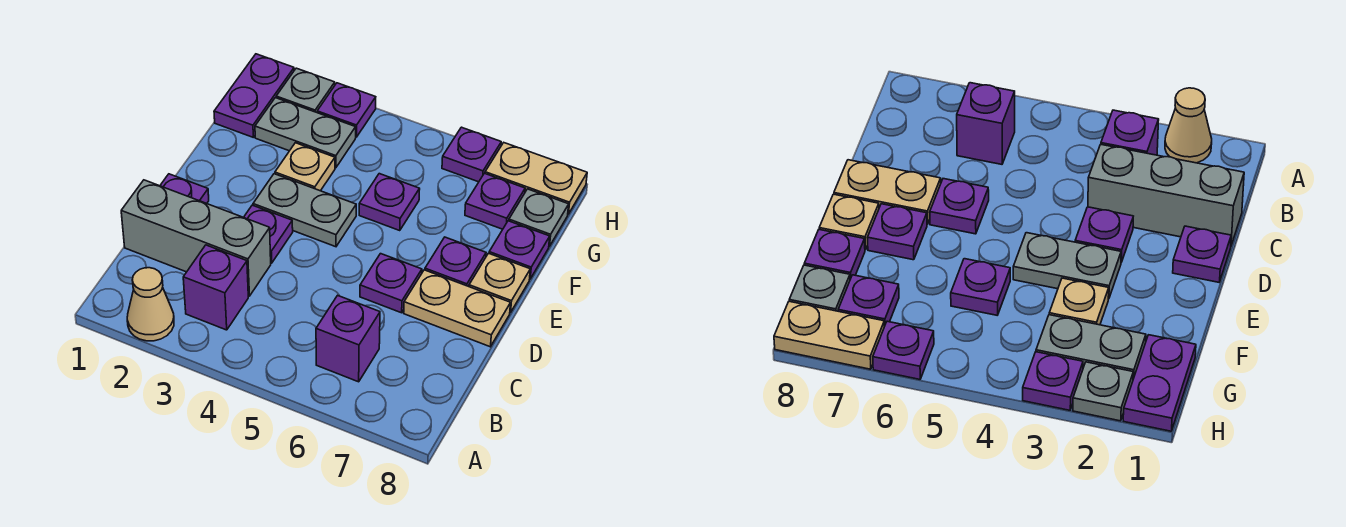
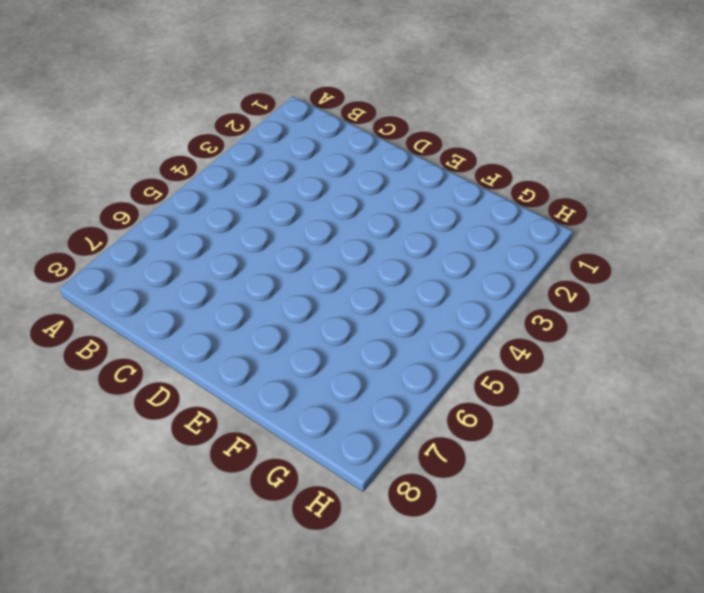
none -> tan 1x1 cone [127,268,174,341]
none -> purple 1x1 brick [183,245,248,330]
none -> purple 1x1 brick [316,295,380,382]

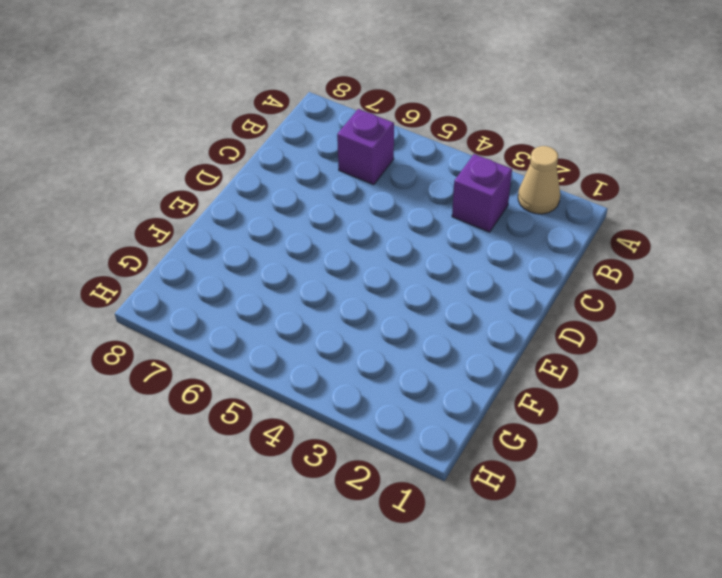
none -> grey 1x3 brick [121,180,271,296]
none -> purple 1x1 plate [160,174,209,204]
none -> purple 1x1 plate [244,205,293,263]

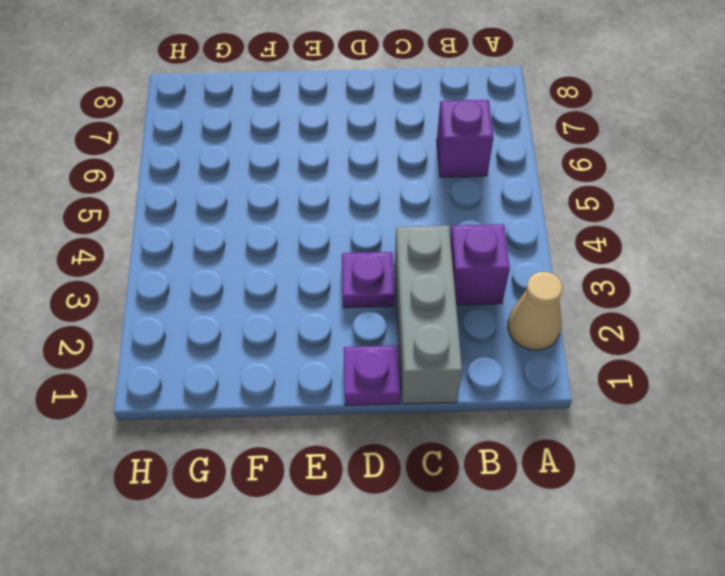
none -> purple 1x1 plate [360,254,422,313]
none -> tan 1x2 plate [404,270,511,347]
none -> grey 1x2 plate [253,174,356,247]

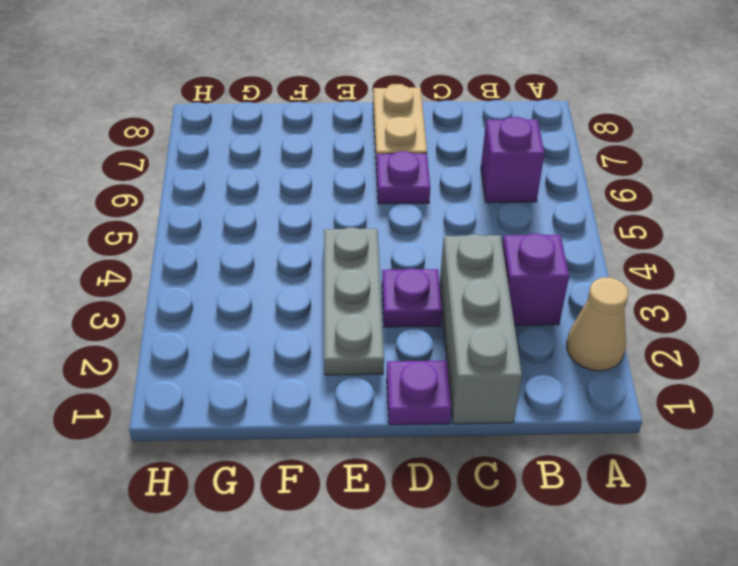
grey 1x3 plate [324,228,384,375] -> grey 1x2 plate [253,174,356,247]
none -> purple 1x1 plate [425,237,486,287]
none -> tan 1x1 plate [469,253,530,313]
none -> tan 1x1 plate [275,143,335,191]

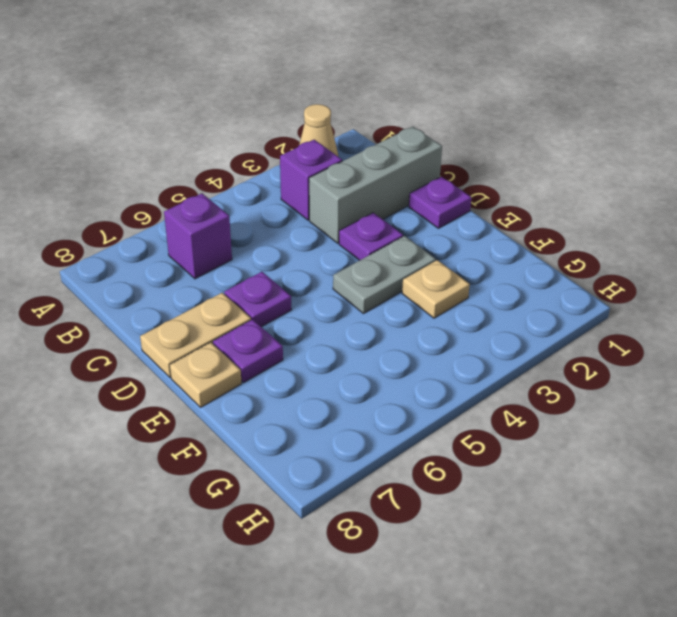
none -> purple 1x1 plate [359,174,420,230]
none -> purple 1x1 plate [489,221,550,279]
none -> purple 1x2 plate [214,54,294,137]

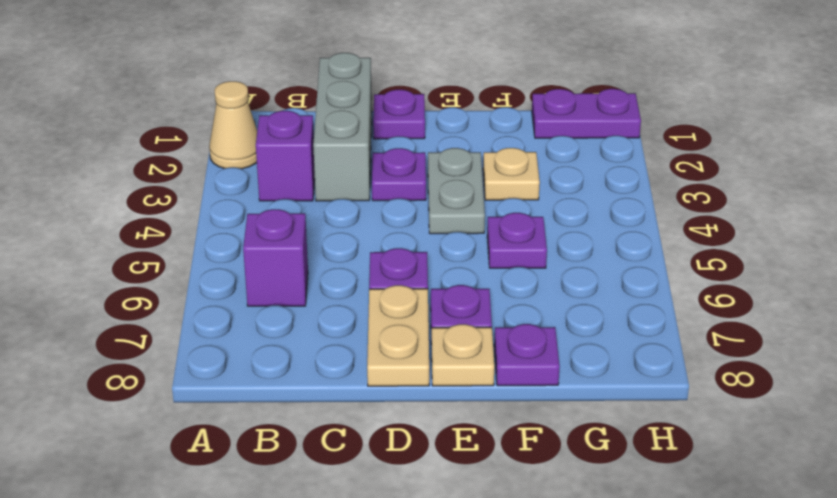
none -> grey 1x2 plate [255,98,356,168]
none -> purple 1x1 plate [465,173,525,229]
none -> grey 1x1 plate [509,189,569,246]

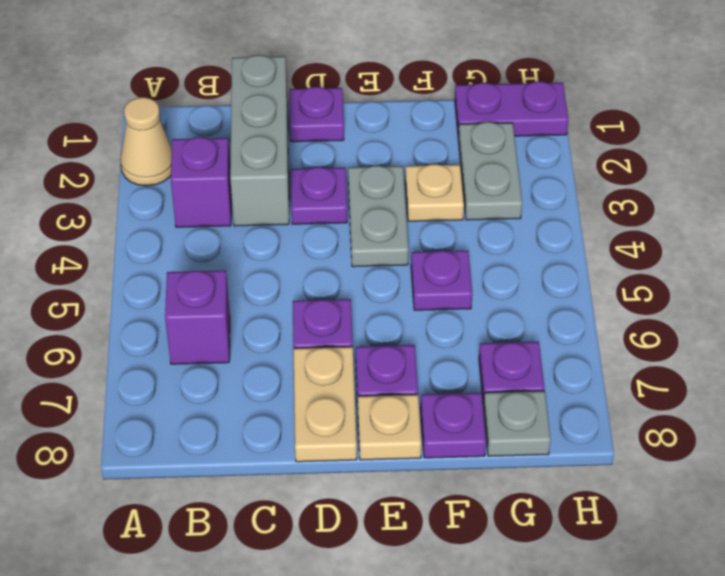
none -> grey 1x1 plate [276,68,335,112]
none -> purple 1x1 plate [317,83,376,137]
none -> purple 1x1 plate [442,127,501,182]

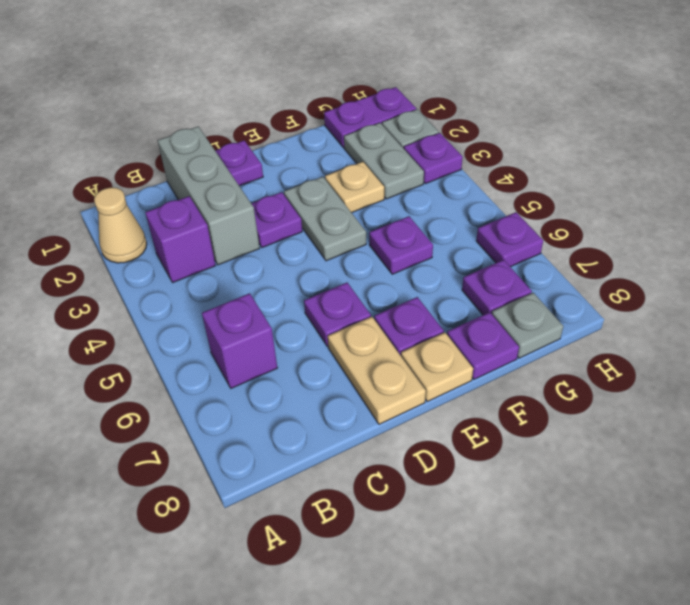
none -> tan 1x2 plate [485,143,587,214]

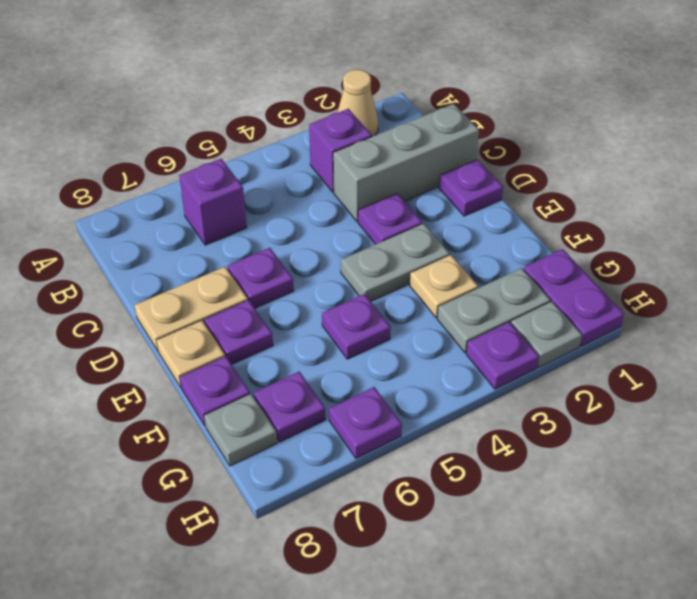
none -> tan 1x2 plate [485,143,587,214]

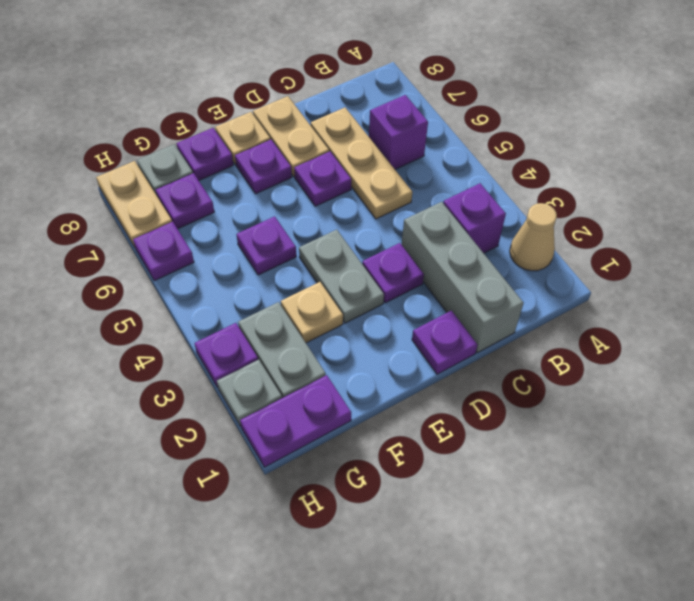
tan 1x3 plate [311,108,412,219] -> none

